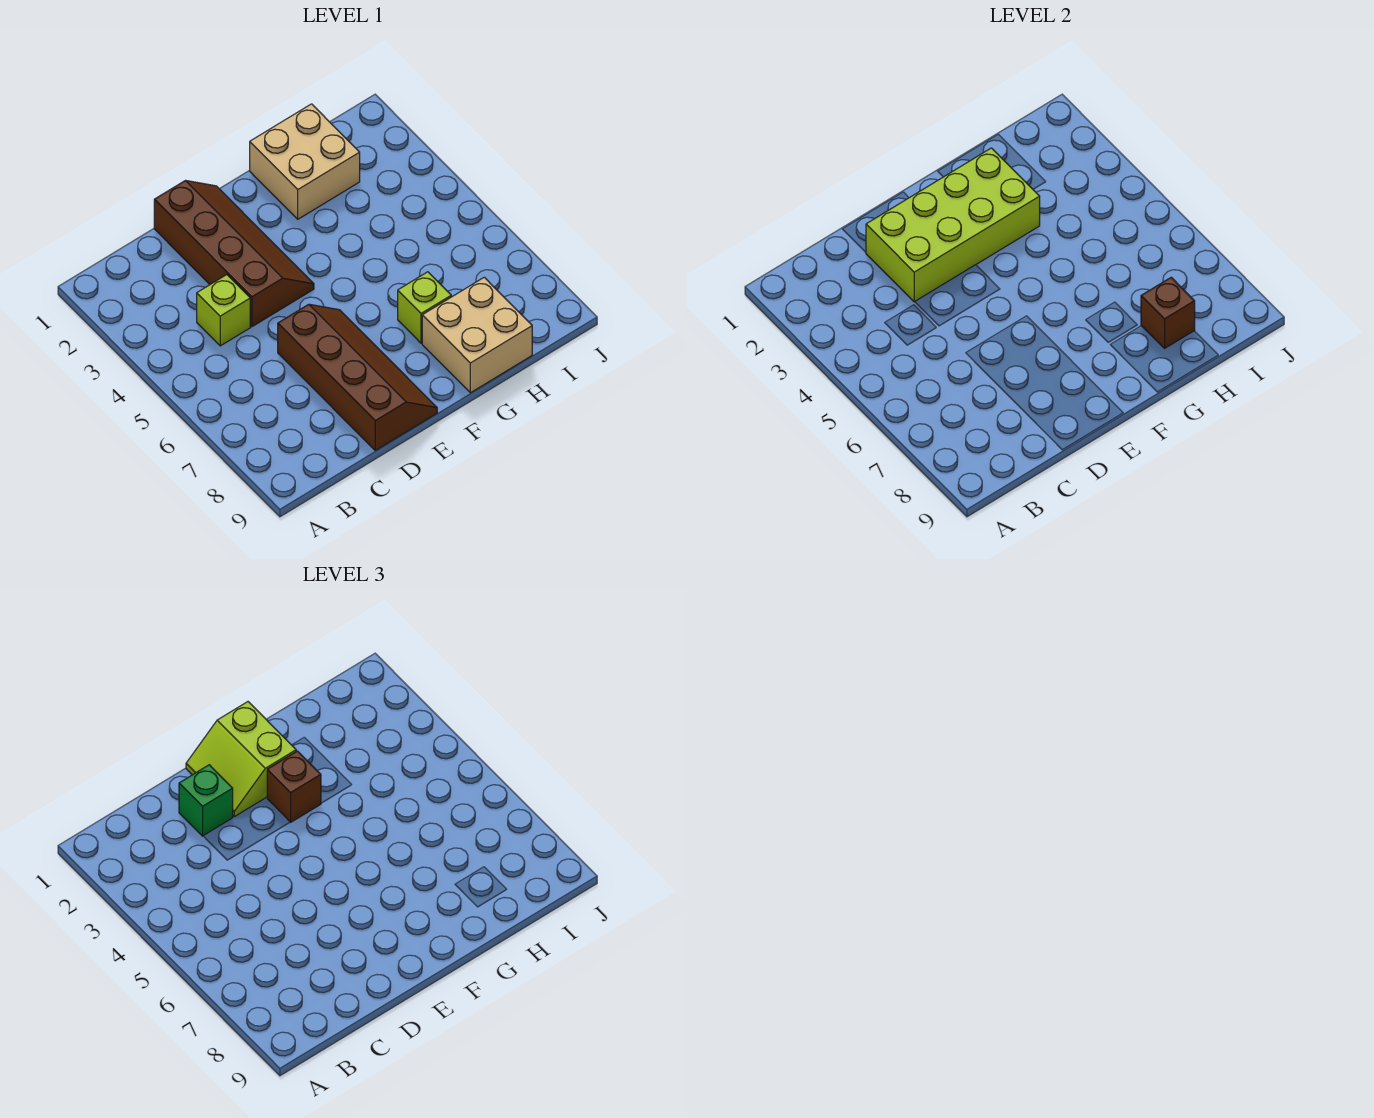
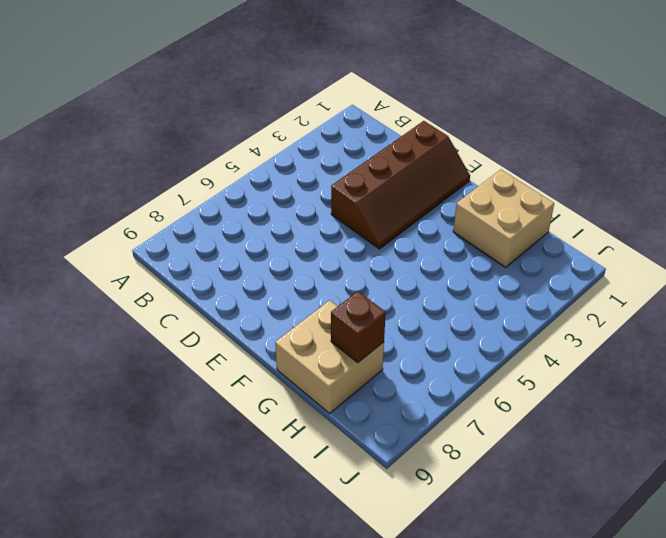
none -> lime 1x1 brick [197,275,250,346]
none -> brown 2x4 slope [278,304,437,450]

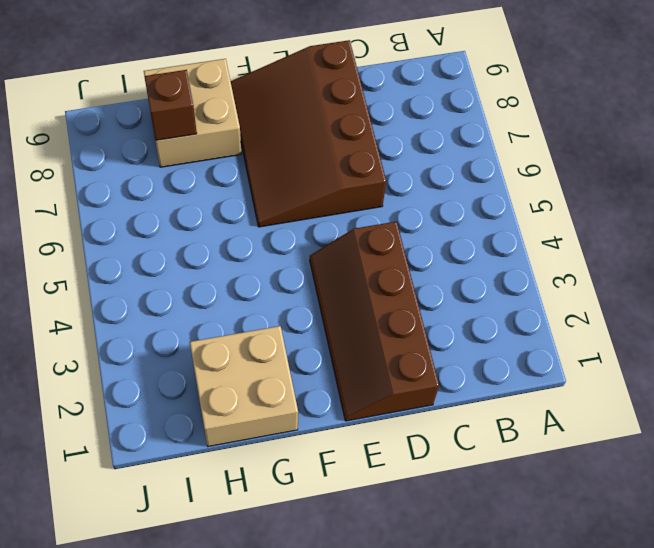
brown 3x4 slope [231,40,386,227] -> brown 2x4 slope [278,304,437,450]
none -> lime 1x1 brick [197,275,250,346]
none -> lime 1x1 brick [398,272,451,343]

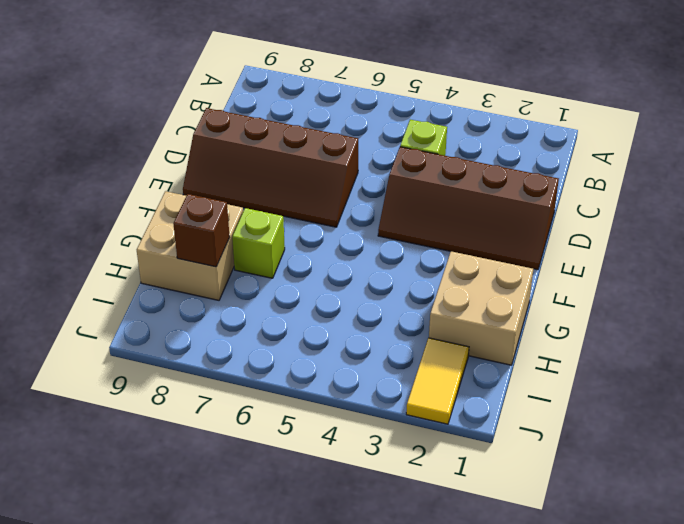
yellow 1x2 tile [406,338,469,424] -> none
none -> lime 2x4 brick [866,148,1040,302]
none -> green 1x1 brick [179,765,233,836]

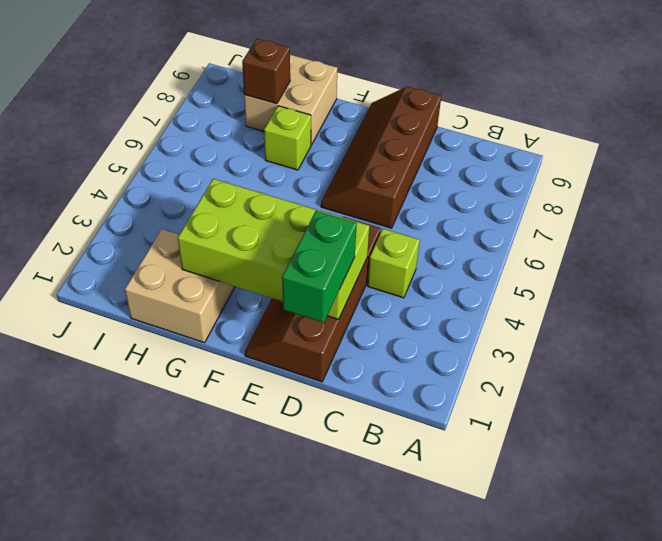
green 1x2 brick [282,211,357,323] -> green 1x1 brick [179,765,233,836]
none -> lime 2x2 slope [186,702,296,817]
none -> brown 1x1 brick [267,751,321,822]

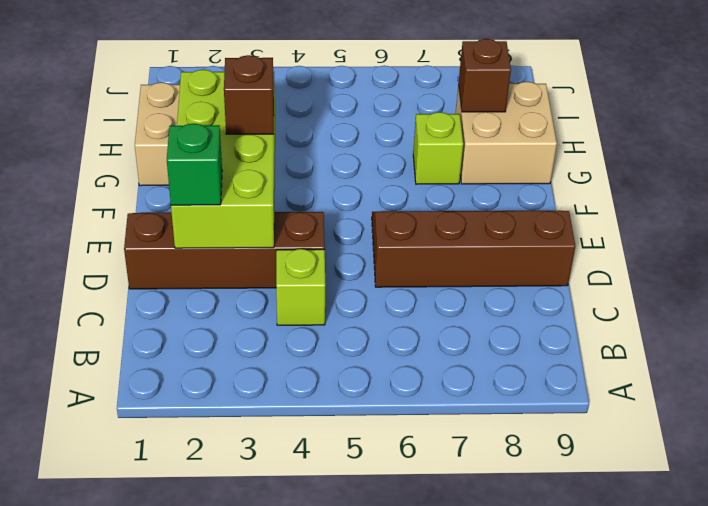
none -> lime 2x2 slope [186,702,296,817]

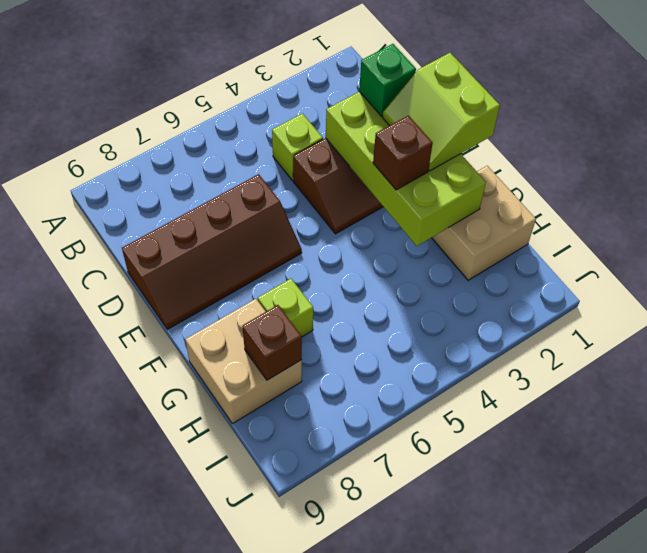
lime 2x2 slope [382,53,500,171] -> lime 2x2 slope turned to [186,702,296,817]

